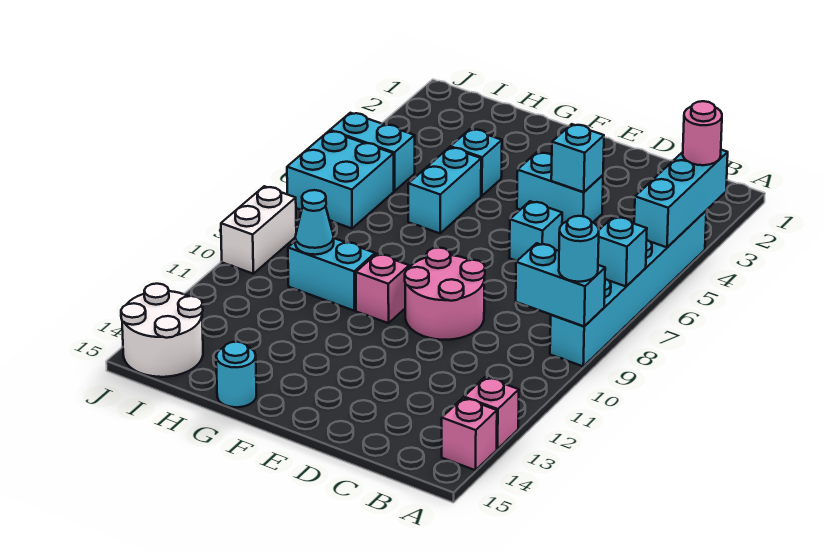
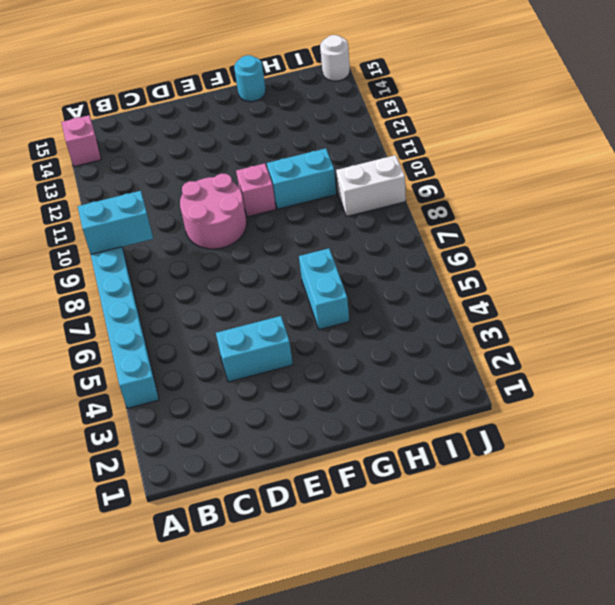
white 1x2 brick [336,155,406,216] -> white 1x2 brick turned to [221,186,296,274]
white 1x1 round brick [320,35,350,81] -> white 2x2 round brick [121,284,203,377]
none -> pink 1x1 brick [464,377,519,449]
none -> cyan 1x1 brick [509,201,562,261]
none -> cyan 1x1 brick [450,129,502,196]

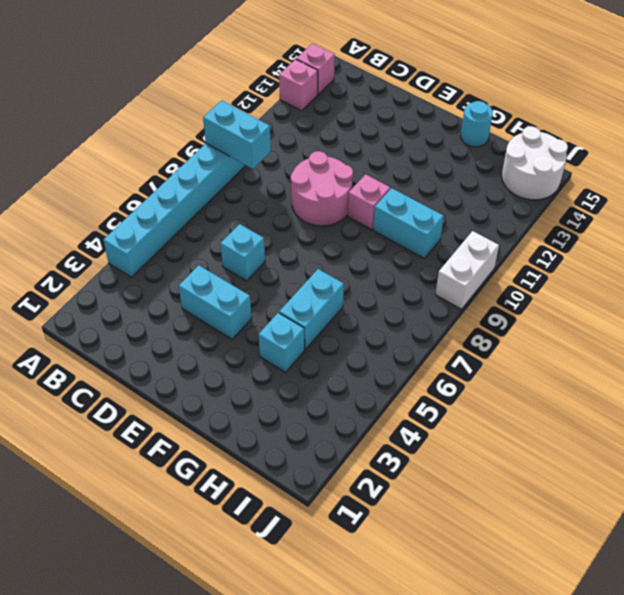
none -> cyan 1x2 brick [330,113,415,191]
none -> cyan 2x2 brick [287,131,394,228]
none -> cyan 1x3 brick [634,150,728,247]

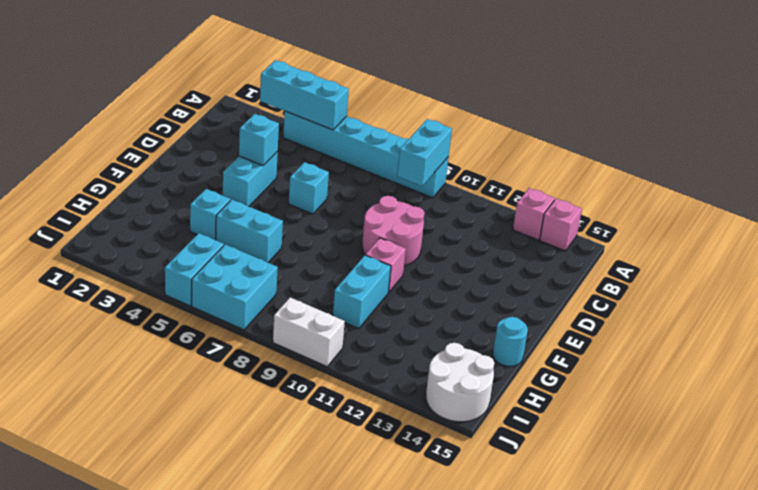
none -> cyan 1x1 brick [598,216,647,286]
none -> cyan 1x1 cone [295,190,334,255]
none -> pink 1x1 round brick [683,101,722,165]

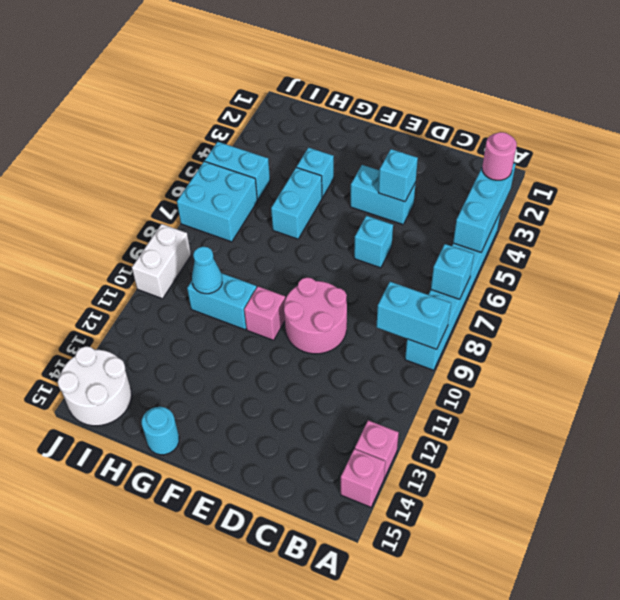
none -> cyan 1x1 round brick [559,216,599,282]

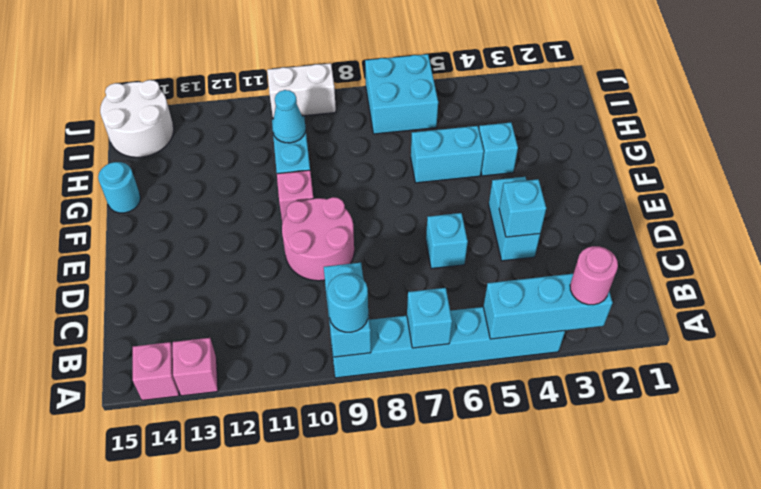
none -> cyan 1x2 brick [330,113,415,191]

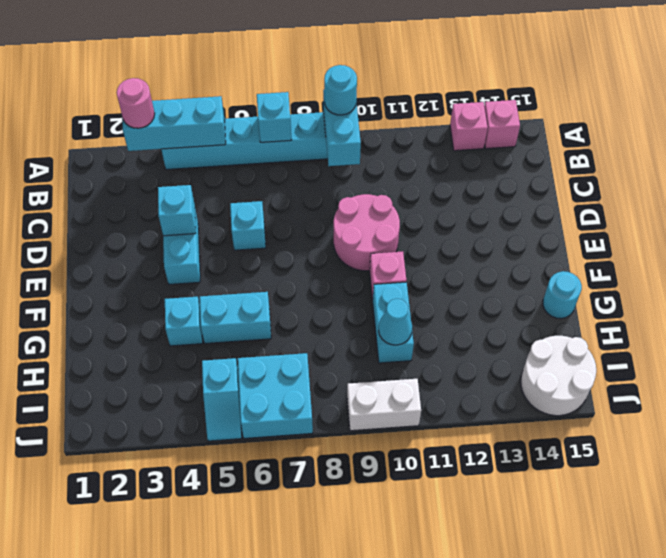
cyan 1x2 slope [202,358,242,441] -> cyan 1x2 brick [330,113,415,191]

